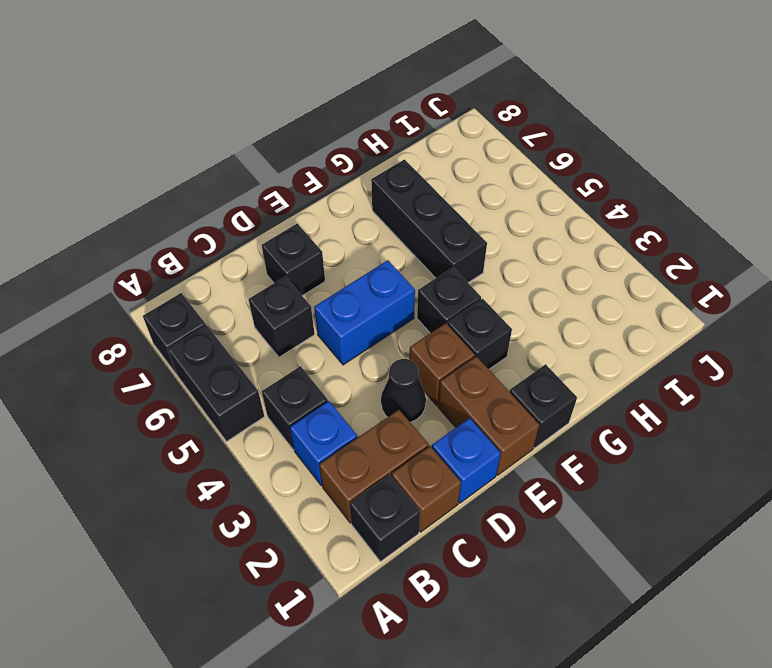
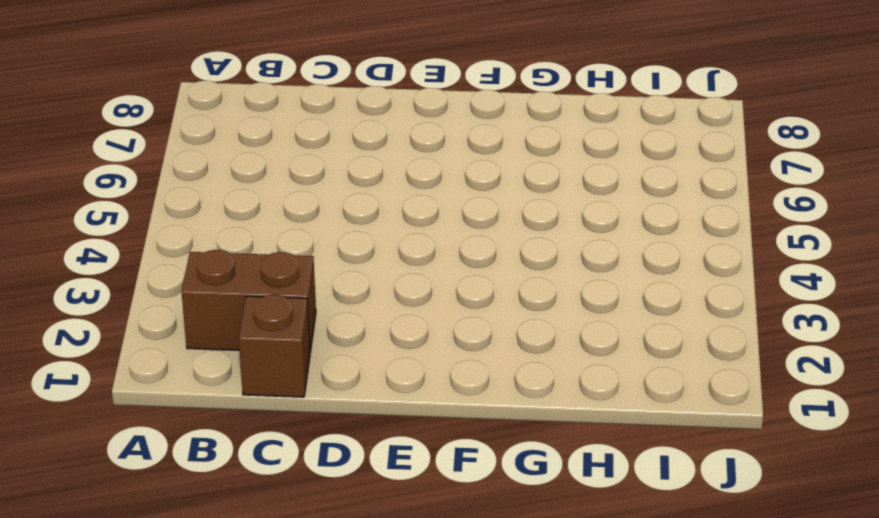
none -> black 1x2 brick [168,325,264,442]
none -> black 1x1 brick [143,293,206,373]
none -> black 1x1 brick [350,475,420,562]

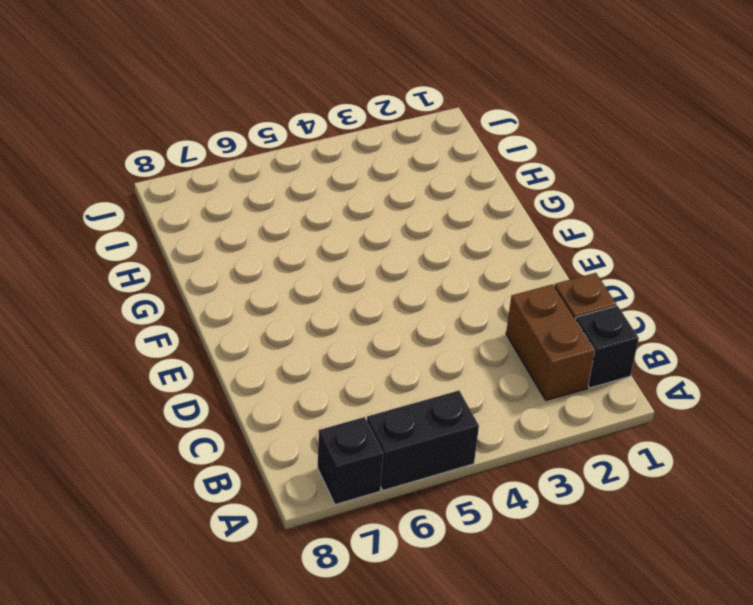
none -> blue 1x1 brick [290,401,357,486]
none -> black 1x1 brick [262,366,328,450]
none -> black 1x1 brick [249,276,315,357]

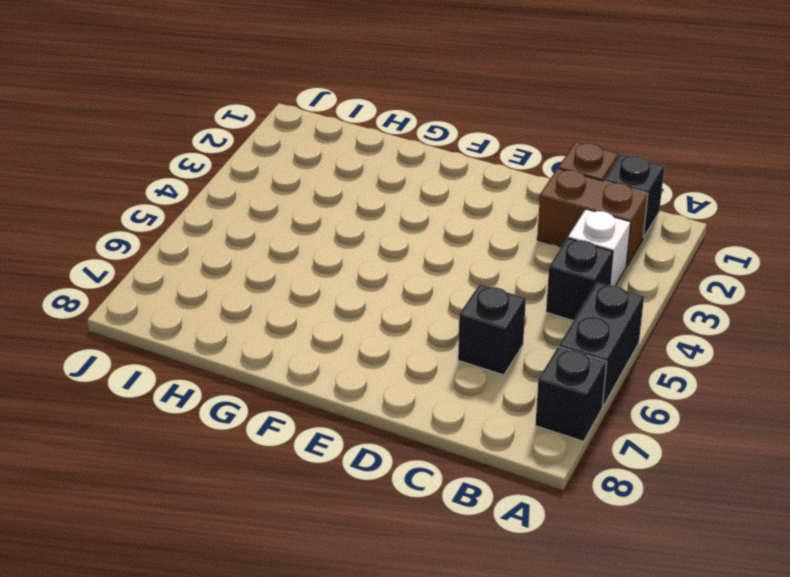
white 1x1 brick [568,209,631,286] -> blue 1x1 brick [290,401,357,486]
none -> blue 1x1 brick [432,418,501,503]
none -> black 1x1 cone [381,359,426,422]
none -> blue 1x2 brick [314,260,415,365]

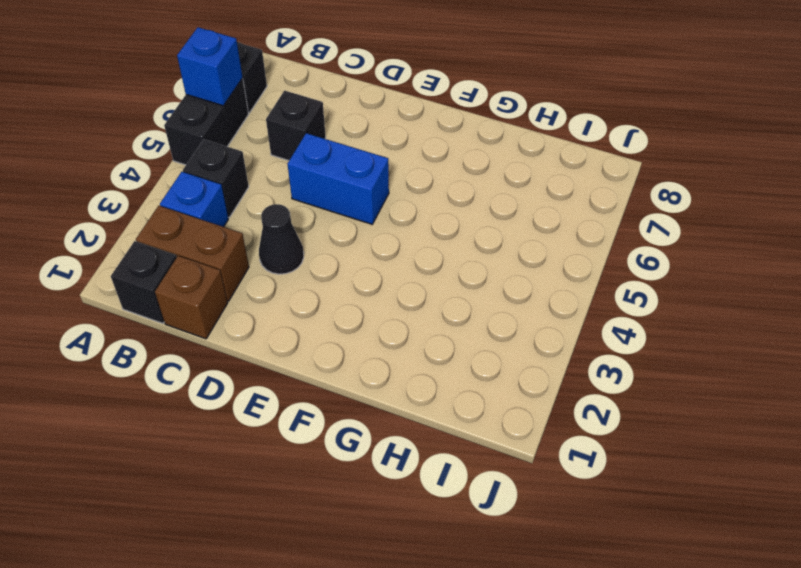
blue 1x1 brick [177,27,243,106] -> blue 1x1 brick moved to [432,418,501,503]
none -> black 1x1 brick [262,224,325,296]
none -> brown 1x2 brick [438,356,540,475]
none -> brown 1x1 brick [410,323,475,405]

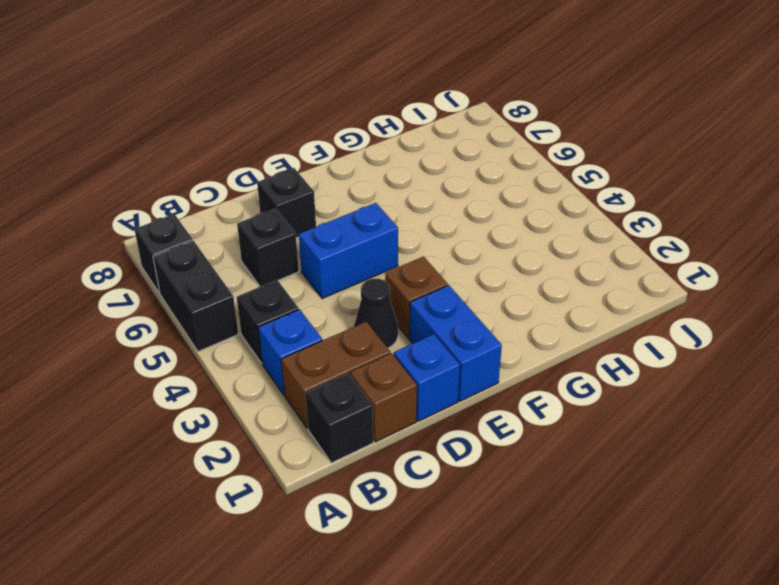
blue 1x2 brick [410,285,502,401] -> brown 1x2 brick [438,356,540,475]
none -> black 1x1 brick [510,364,577,448]
none -> black 1x1 brick [447,299,512,369]
none -> black 1x1 brick [417,268,481,333]

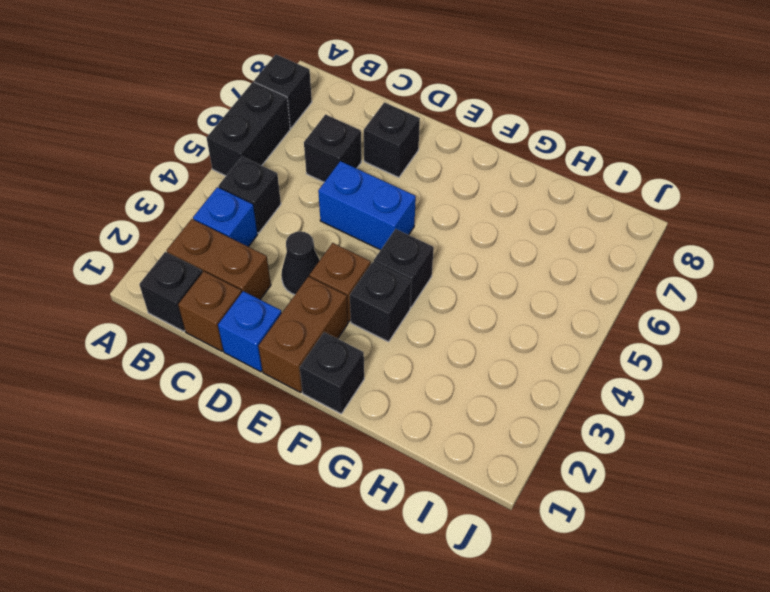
none -> black 1x3 brick [371,160,487,283]

